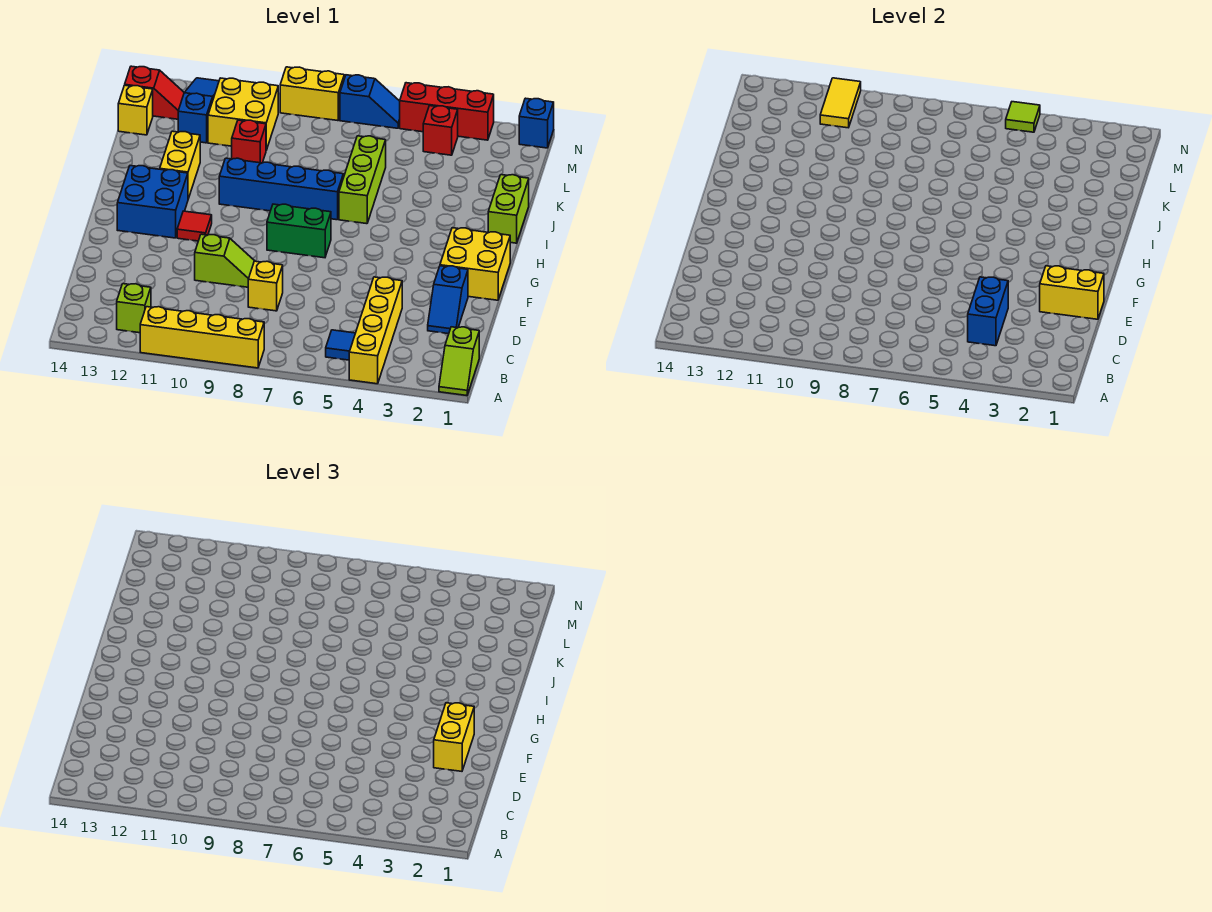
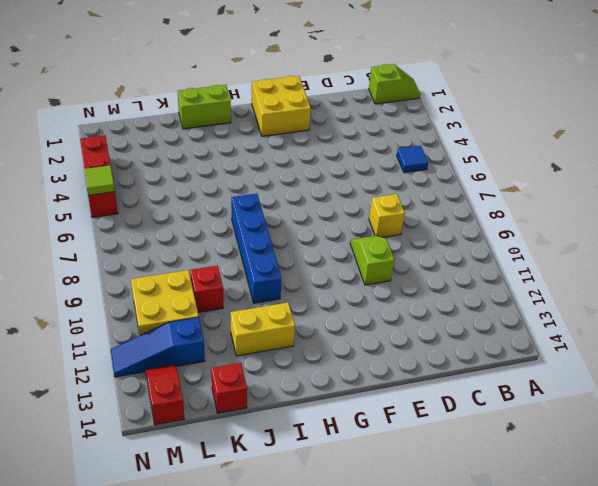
red 1x1 brick [211,363,247,413] -> red 1x1 brick moved to [423,106,458,155]
none -> yellow 1x4 brick [349,277,402,384]
none -> yellow 1x4 brick [140,307,264,368]
none -> lime 1x1 brick [117,284,151,333]
none -> blue 1x2 slope [428,266,468,334]

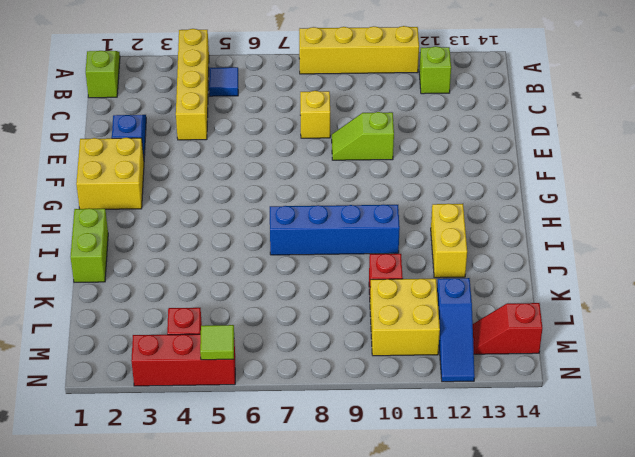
none -> green 1x2 brick [267,204,331,258]
none -> red 1x1 tile [177,211,212,241]
none -> blue 2x2 brick [117,166,188,238]
none -> lime 1x3 brick [339,136,386,224]

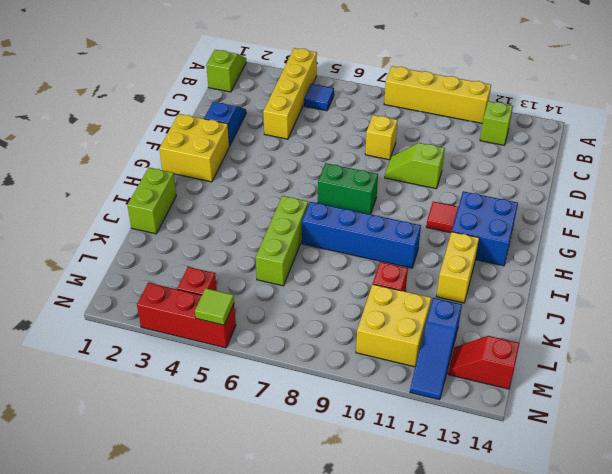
none -> yellow 1x1 brick [118,85,153,135]
none -> blue 1x1 brick [519,98,554,148]
none -> blue 1x2 slope [340,75,400,128]
none -> yellow 1x2 brick [280,67,344,121]

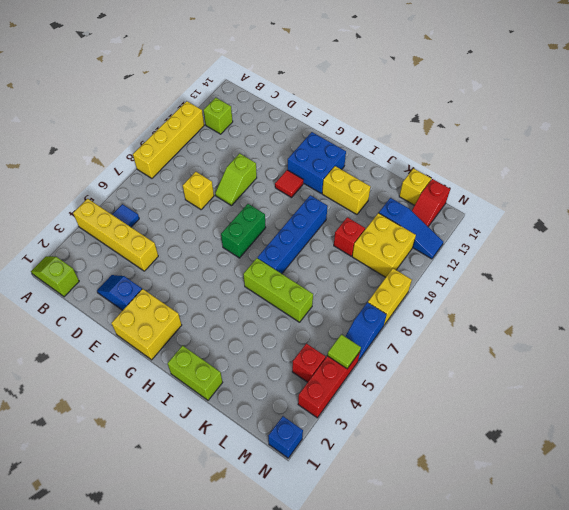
none -> blue 1x2 brick [968,277,1008,346]
none -> yellow 1x2 brick [1040,266,1104,319]
none -> yellow 1x2 tile [820,78,861,128]
none -> yellow 1x2 brick [434,703,474,771]

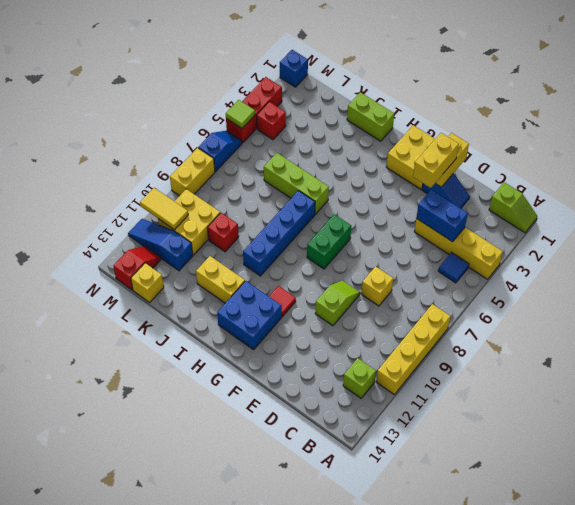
yellow 1x2 brick [413,133,459,188] -> yellow 1x2 brick turned to [434,703,474,771]

